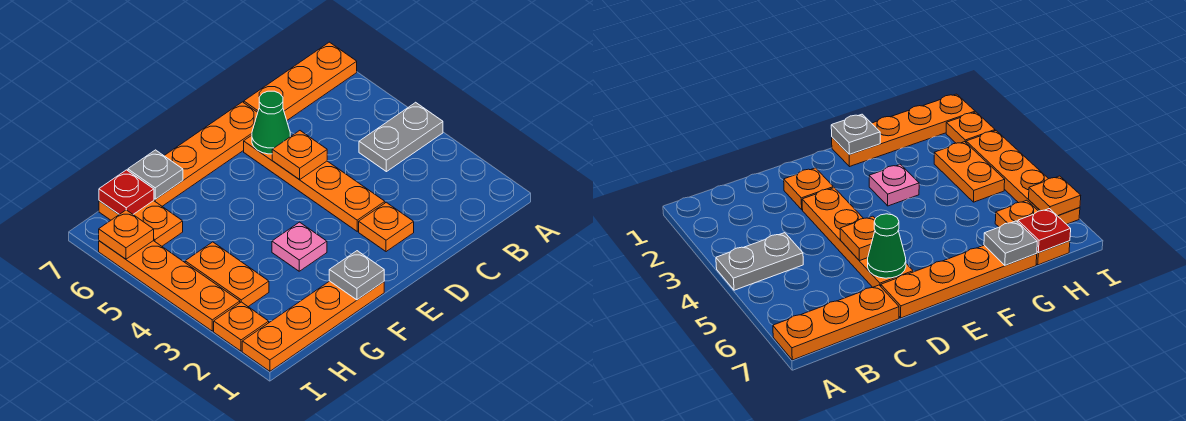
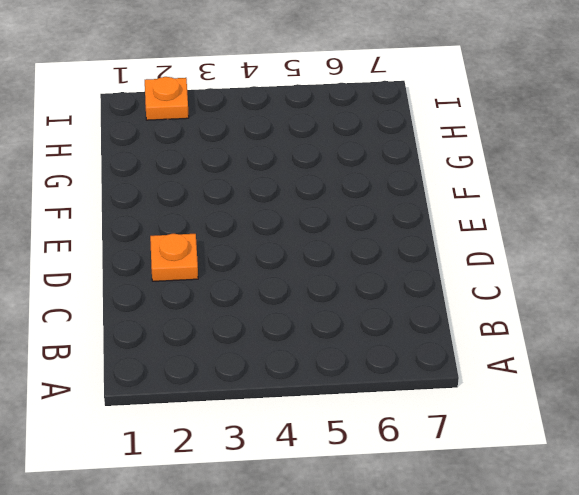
none -> grey 1x2 plate [359,102,443,172]
none -> orange 1x3 plate [244,42,357,120]
none -> orange 1x4 plate [244,135,385,231]

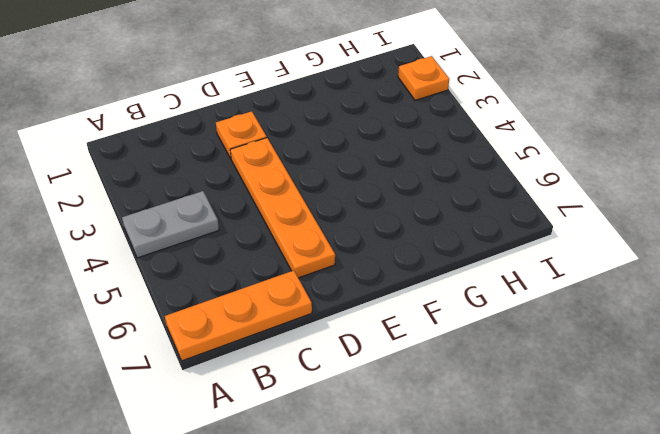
none -> orange 1x4 plate [154,102,258,206]
none -> orange 1x4 plate [242,281,384,371]
none -> pink 1x1 plate [272,222,327,271]

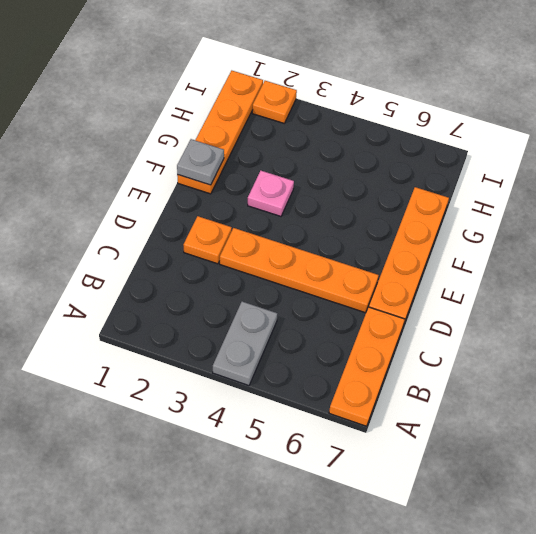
none -> orange 1x2 plate [185,242,269,307]
none -> orange 1x2 plate [99,201,183,246]
none -> orange 1x4 plate [99,241,240,331]

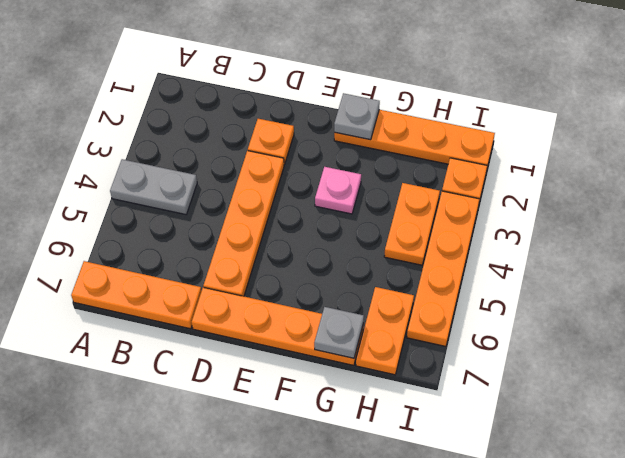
none -> orange 1x1 plate [272,131,327,180]
none -> green 1x1 cone [252,91,290,154]
none -> red 1x1 plate [99,170,154,214]

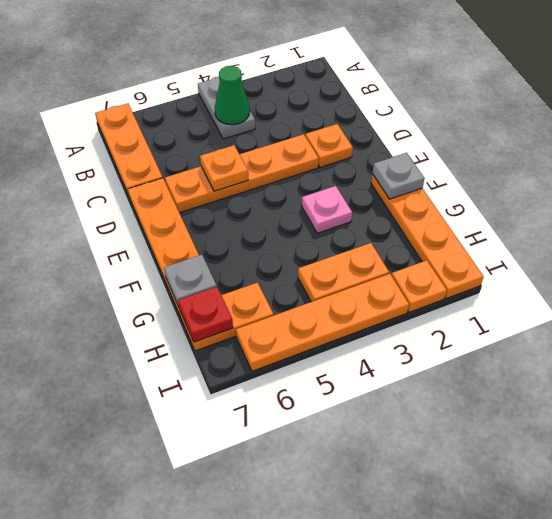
green 1x1 cone [215,66,250,125] -> green 1x1 cone moved to [252,91,290,154]
none -> orange 1x1 plate [99,210,154,259]

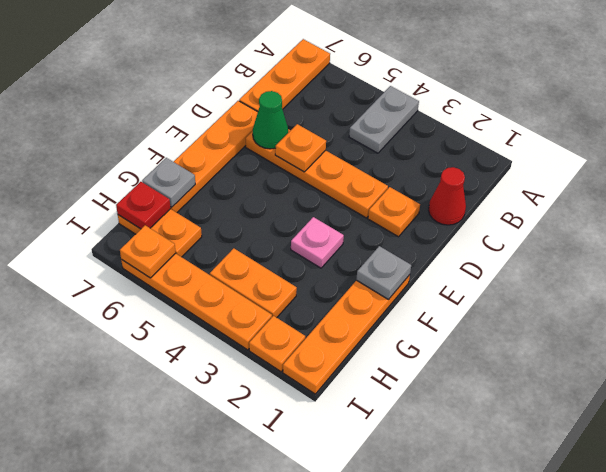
red 1x1 cone [429,167,466,225] -> none

